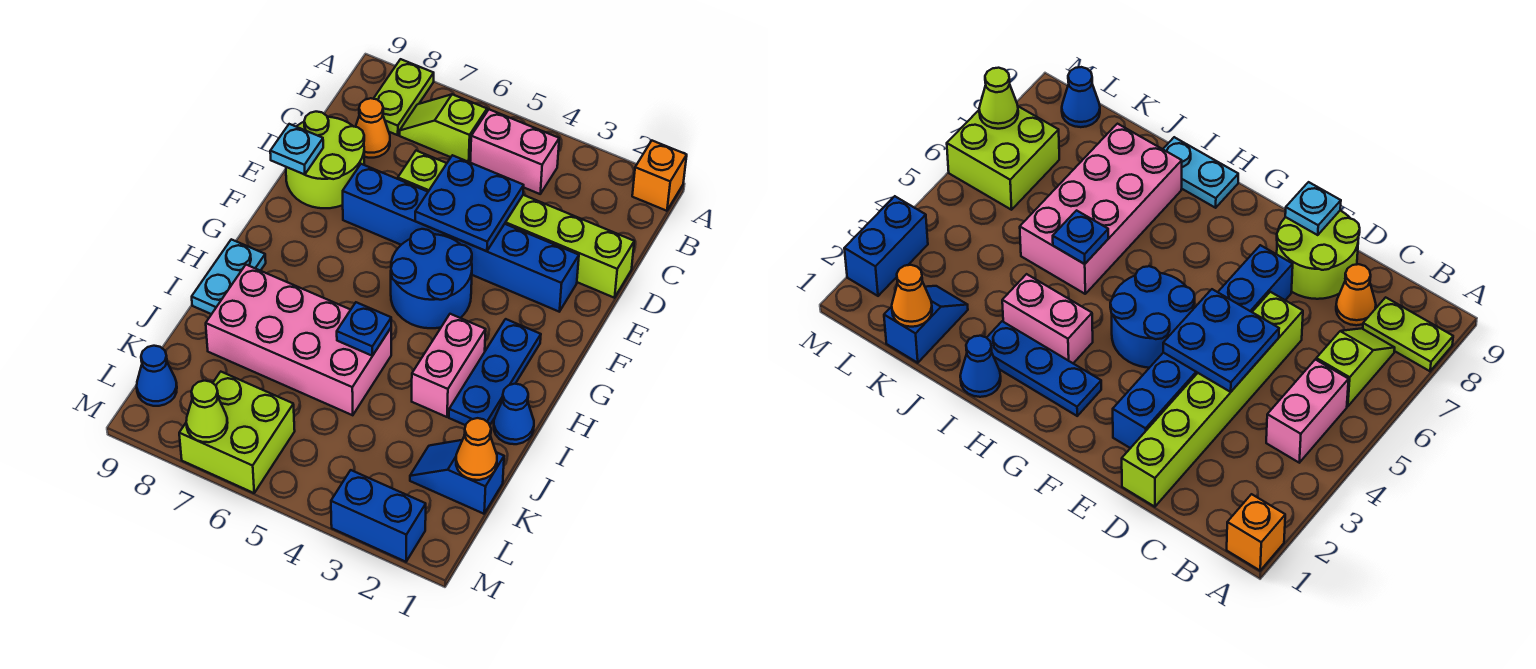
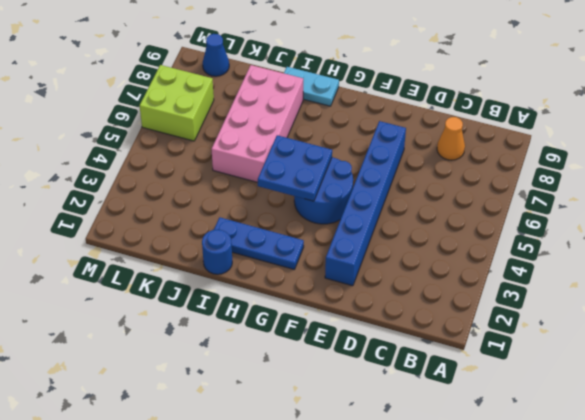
blue 2x2 plate [258,135,332,201] -> blue 2x2 plate moved to [415,155,524,251]
blue 1x1 round brick [202,230,232,274] -> blue 1x1 cone [494,384,534,444]
none -> orange 1x1 brick [632,141,687,211]
none -> lime 1x2 plate [373,59,434,135]
none -> pink 1x2 brick [470,109,559,194]

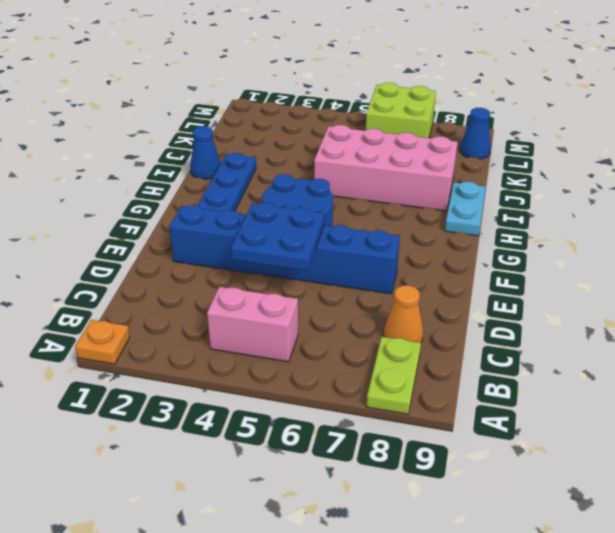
orange 1x1 plate [75,320,130,364] -> orange 1x1 brick [632,141,687,211]
none -> lime 1x2 slope [400,94,487,162]
none -> lime 1x6 brick [398,151,634,298]
none -> lime 2x2 round brick [286,112,364,208]

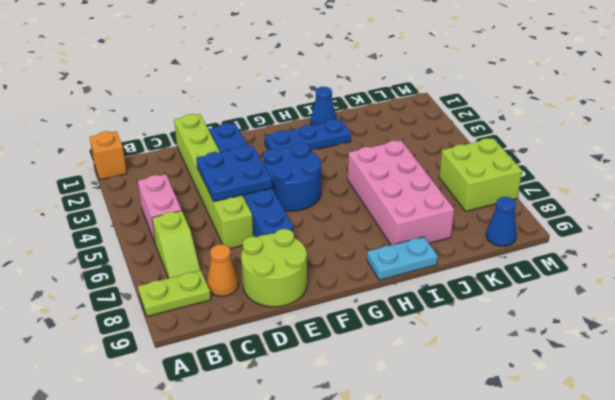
none -> pink 1x2 brick [412,314,486,417]
none -> blue 1x2 slope [410,440,504,514]
none -> blue 1x2 brick [331,470,426,562]

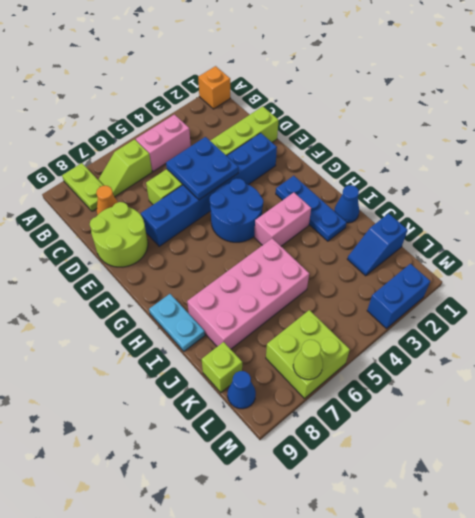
pink 1x2 brick [254,192,311,246] -> pink 1x2 brick turned to [412,314,486,417]
lime 1x1 brick [202,342,242,393] -> none
none -> cyan 1x1 plate [270,124,323,175]
none -> blue 1x1 plate [337,302,391,356]
none -> orange 1x1 cone [456,418,497,480]

